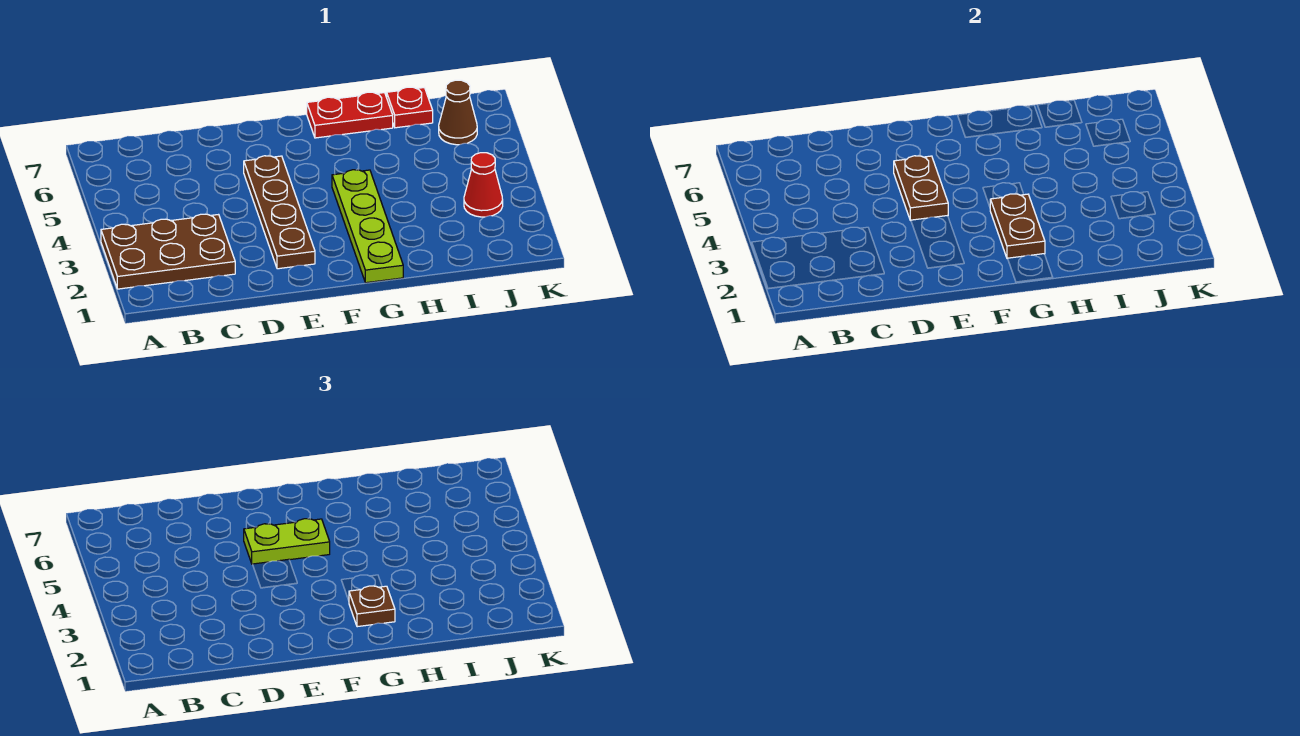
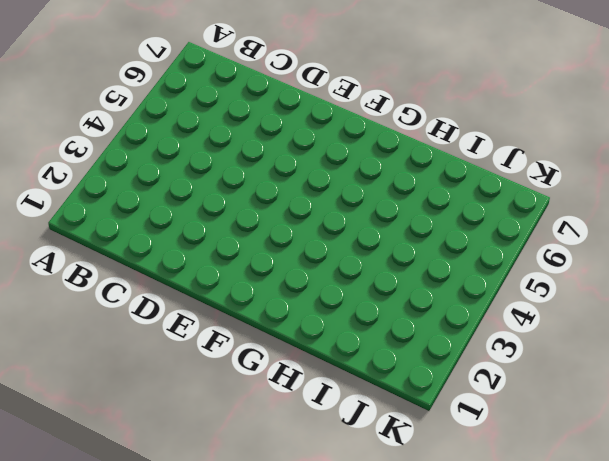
none -> brown 2x3 plate [101,214,235,289]
none -> brown 1x4 plate [244,156,315,269]

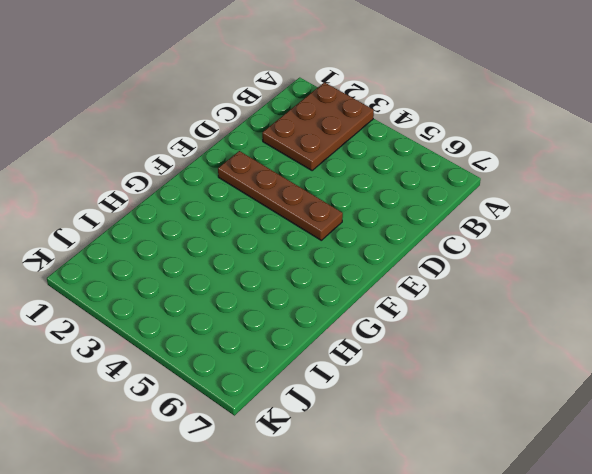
none -> lime 1x4 plate [332,170,403,283]
none -> red 1x2 plate [307,92,393,138]

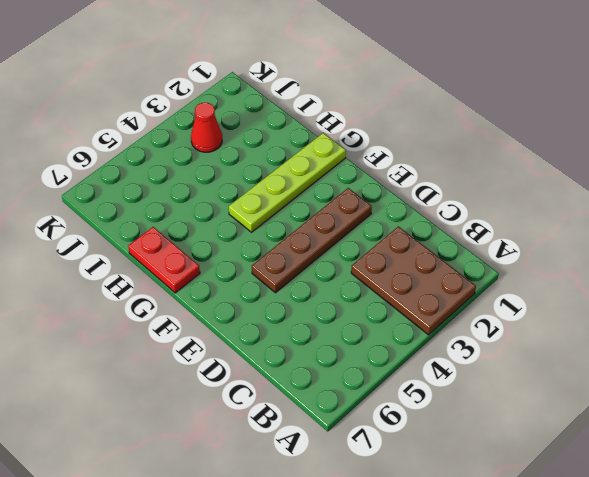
none -> red 1x1 plate [387,87,433,128]
none -> brown 1x1 cone [439,80,477,145]

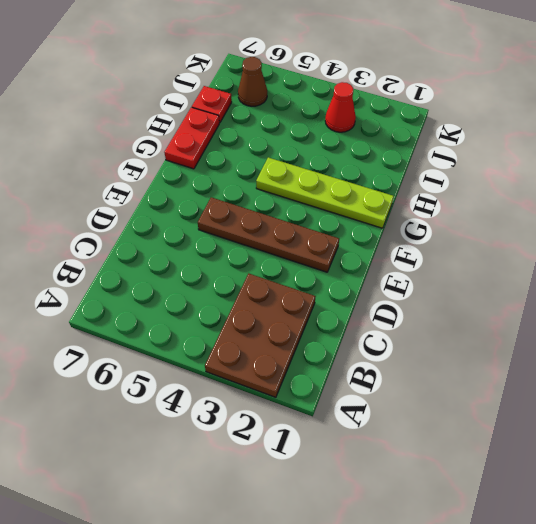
none -> brown 1x2 plate [894,156,948,220]
none -> brown 1x2 plate [990,194,1045,259]

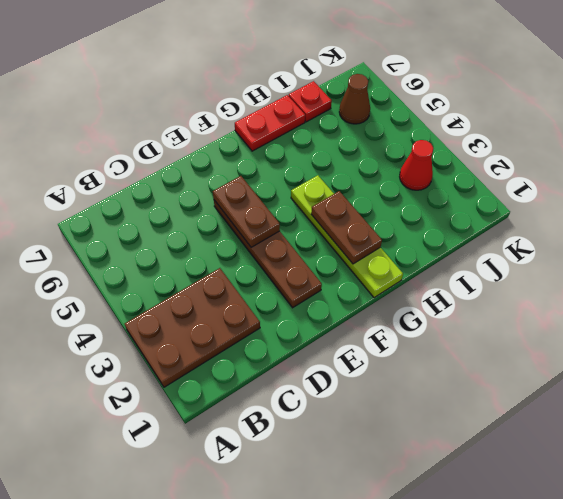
none -> lime 1x2 plate [244,519,330,564]
none -> brown 1x1 plate [349,586,395,627]

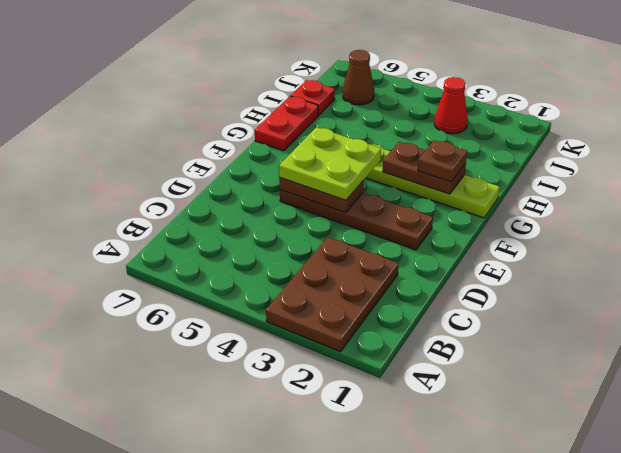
lime 2x2 plate [279,127,381,200] -> lime 1x2 plate [244,519,330,564]

